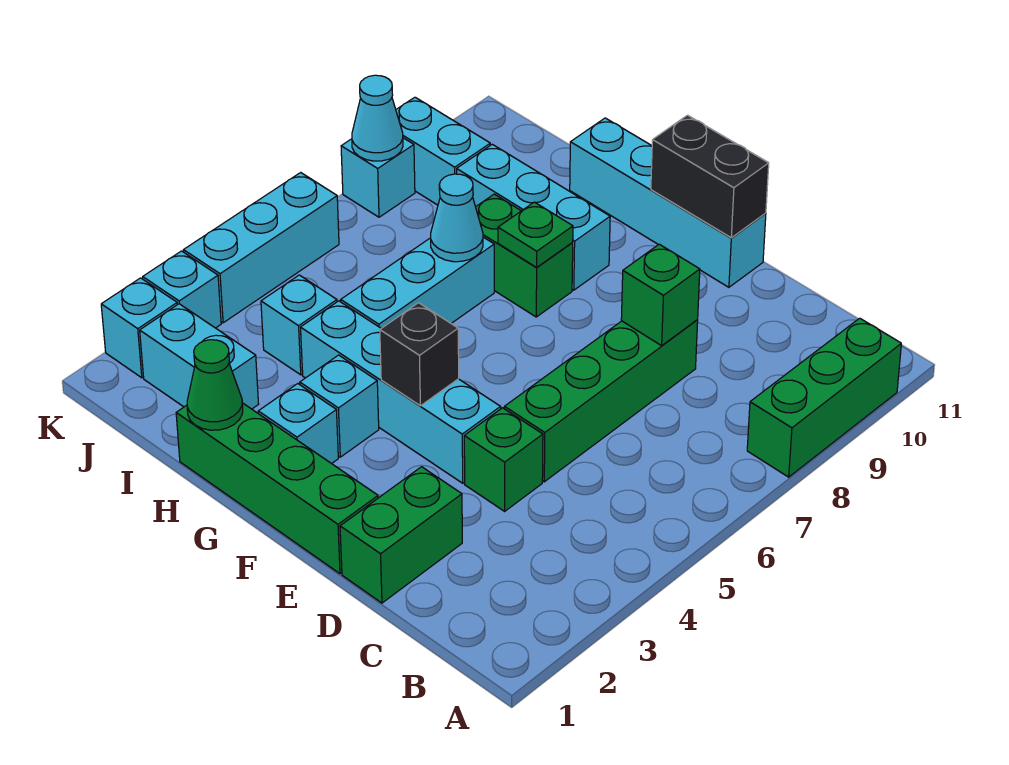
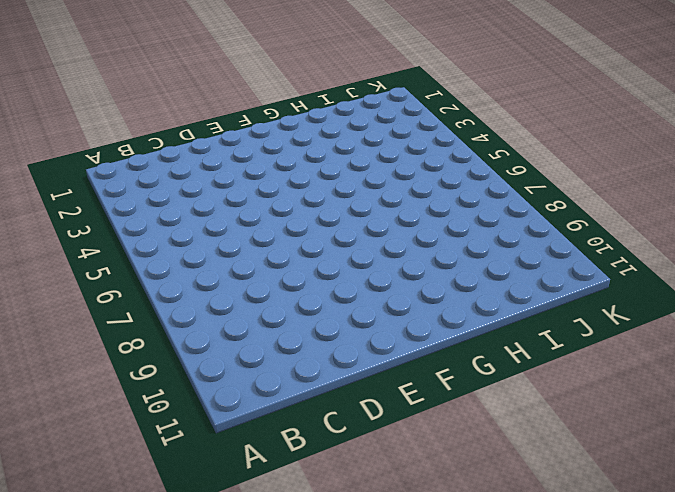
none -> green 1x3 brick [747,318,901,477]
none -> green 1x2 brick [340,467,462,603]
none -> green 1x1 brick [464,408,543,511]

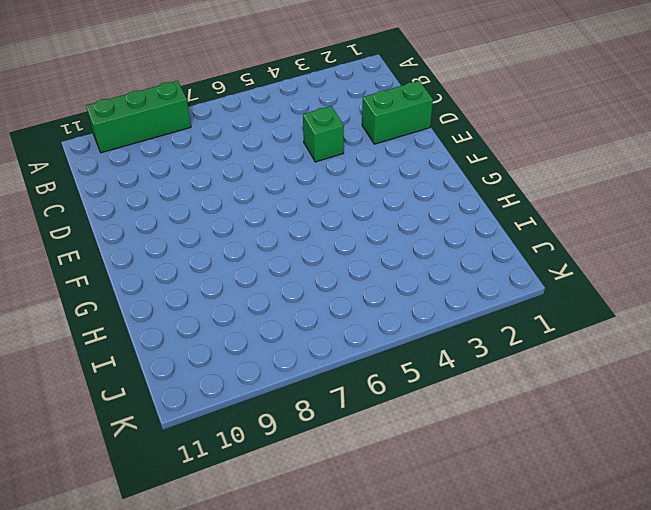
none -> green 1x4 brick [504,320,698,482]
none -> green 1x4 brick [176,403,378,574]
none -> cyan 1x4 brick [301,301,501,483]

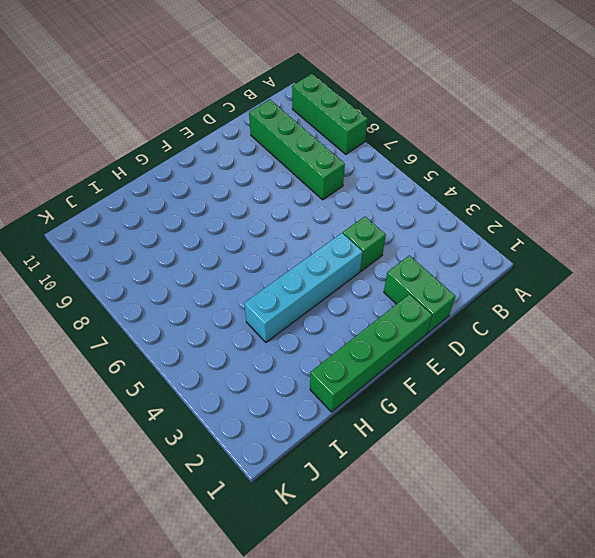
green 1x4 brick [249,99,345,200] -> green 1x4 brick moved to [504,320,698,482]
none -> cyan 1x4 brick [570,118,766,287]
none -> cyan 1x1 brick [258,384,338,464]
none -> cyan 1x1 brick [300,355,379,457]

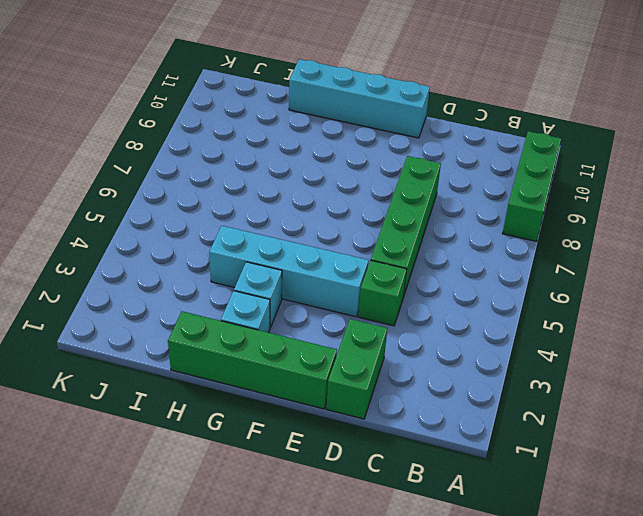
none -> green 1x2 brick [476,194,573,317]
none -> cyan 1x3 brick [457,144,610,290]
none -> cyan 1x3 brick [341,237,494,328]

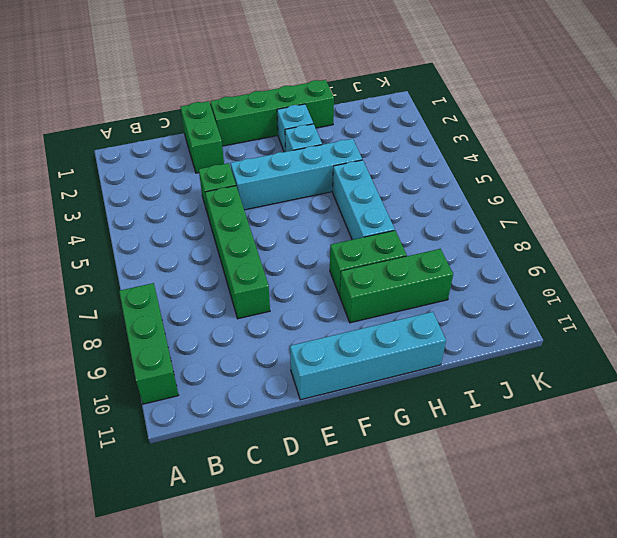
green 1x3 brick [340,249,453,323] -> cyan 1x3 brick [457,144,610,290]
none -> cyan 1x2 brick [140,304,258,409]
none -> cyan 1x1 brick [261,275,337,375]
none -> cyan 1x2 brick [396,97,490,205]

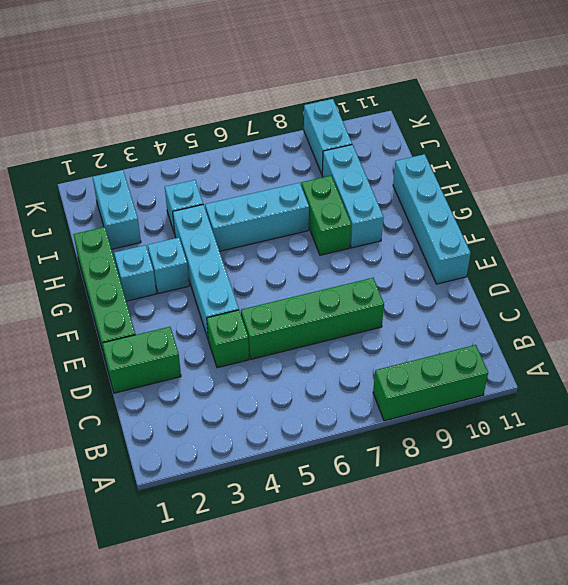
none -> cyan 1x1 brick [101,278,177,378]
none -> cyan 1x1 brick [143,251,221,328]
none -> cyan 1x3 brick [184,173,339,323]

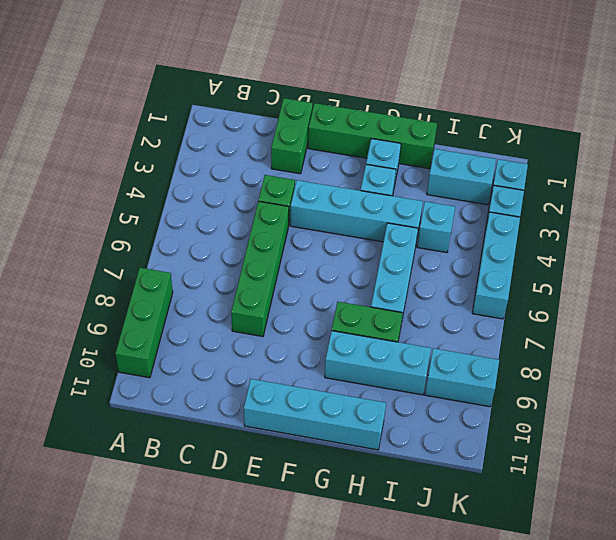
none -> cyan 1x1 brick [341,138,415,217]
none -> green 1x1 brick [621,244,700,346]
none -> black 1x2 brick [651,115,769,238]

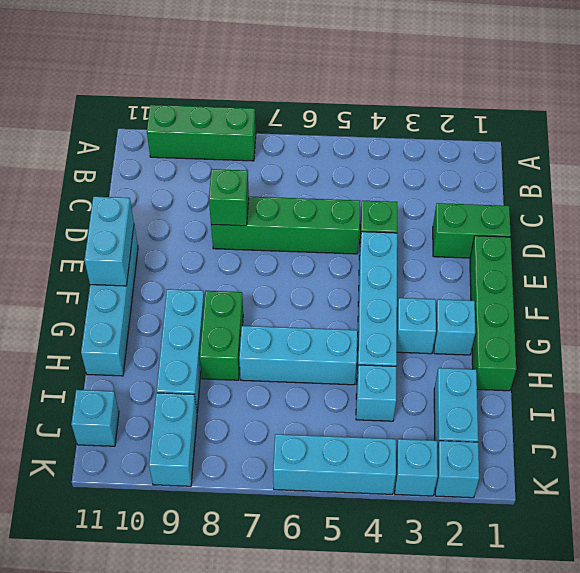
cyan 1x2 brick [85,197,134,286] -> black 1x2 brick [651,115,769,238]
cyan 1x1 brick [71,390,119,446] -> cyan 1x1 brick moved to [341,138,415,217]
none -> black 1x1 brick [380,303,459,406]
none -> green 1x1 plate [498,202,573,268]
none -> green 1x1 cone [187,340,243,430]

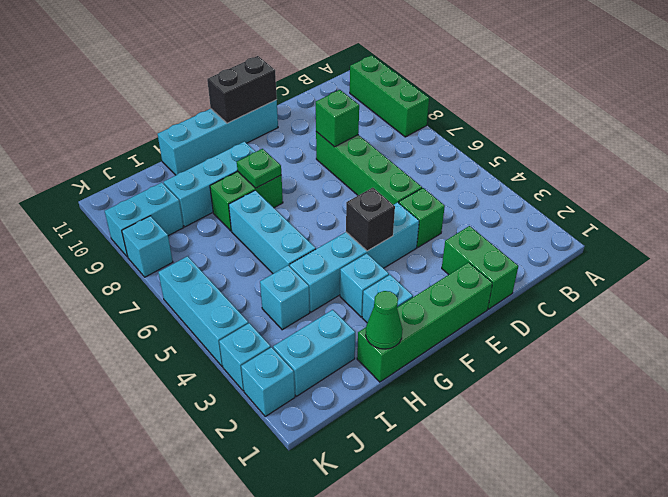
none -> cyan 1x1 cone [431,174,483,262]
none -> cyan 1x1 cone [352,75,403,161]

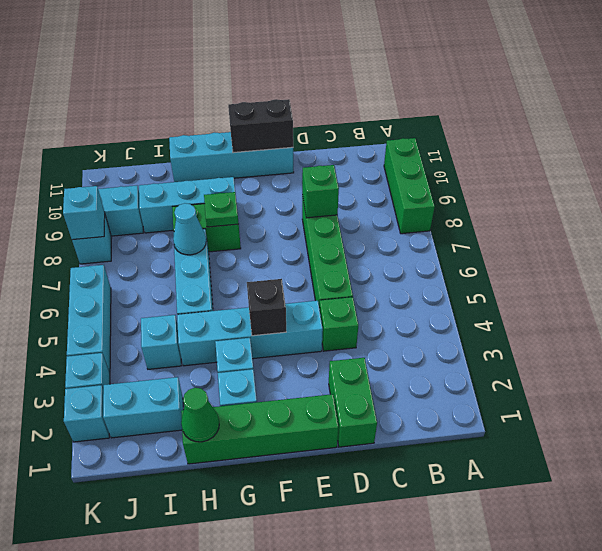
cyan 1x1 brick [63,186,105,240] -> cyan 1x1 cone [352,75,403,161]

